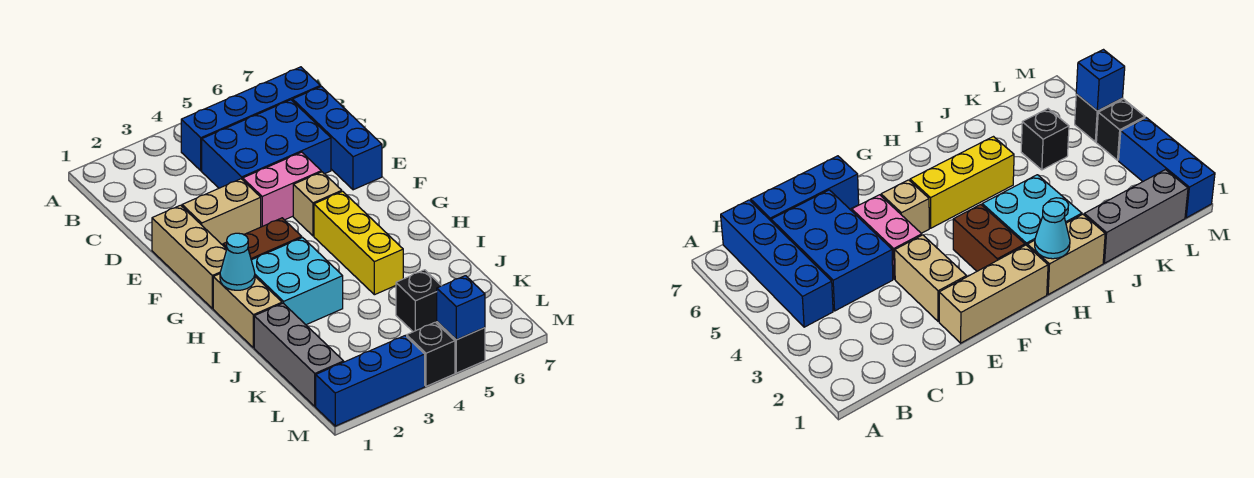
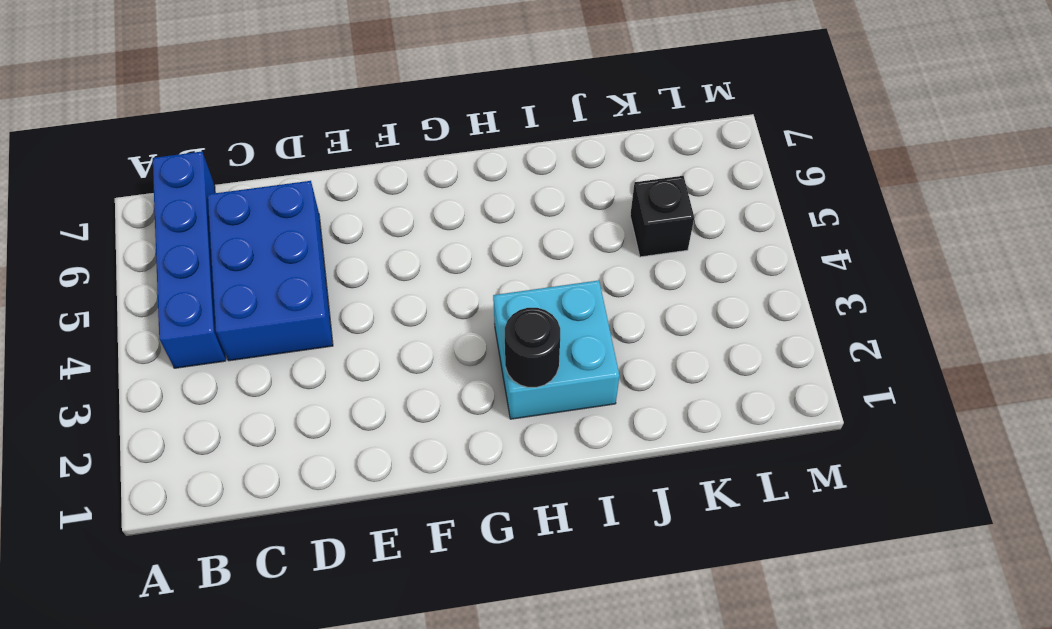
black 1x1 round brick [505,308,560,387] -> none
none -> blue 1x3 brick [293,87,382,190]
none -> tan 1x3 brick [152,205,227,308]
none -> tan 1x2 brick [182,179,261,245]

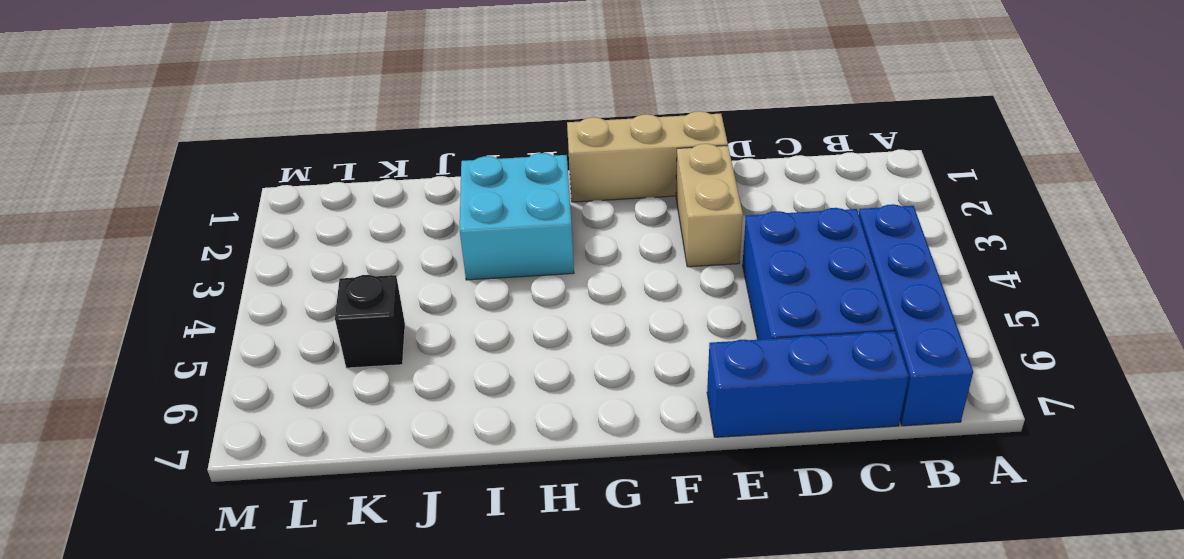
none -> pink 1x2 brick [243,152,321,227]
none -> tan 1x1 brick [293,172,342,236]
none -> brown 1x2 brick [223,218,302,260]

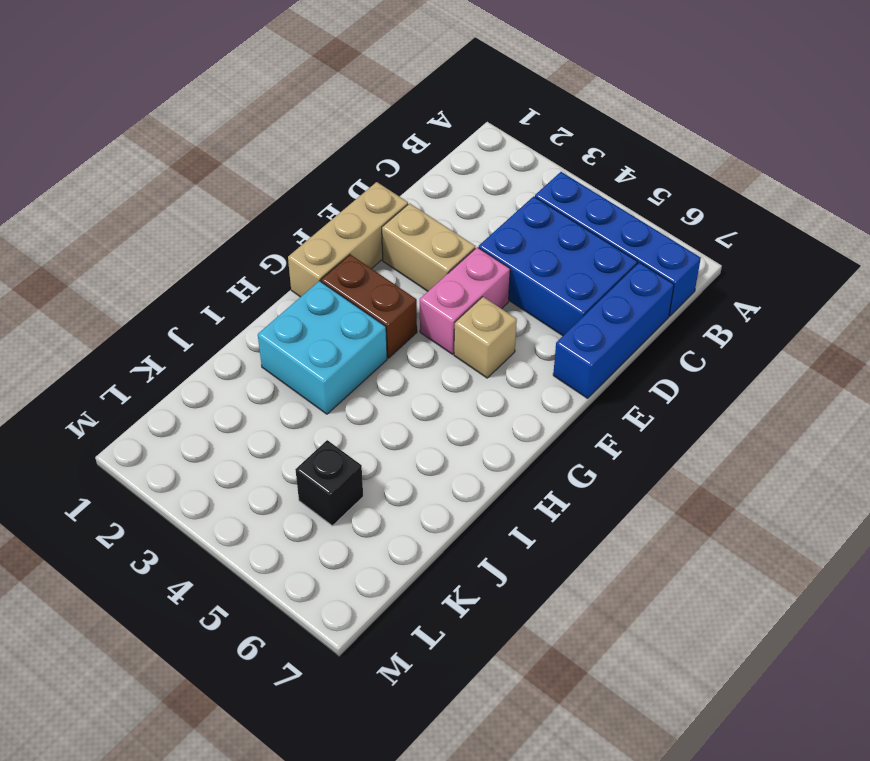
pink 1x2 brick [420,247,510,354] -> pink 1x2 brick turned to [243,152,321,227]
none -> yellow 1x3 brick [314,191,403,295]
none -> tan 1x2 brick [213,274,282,348]
none -> grey 1x3 brick [254,303,344,406]

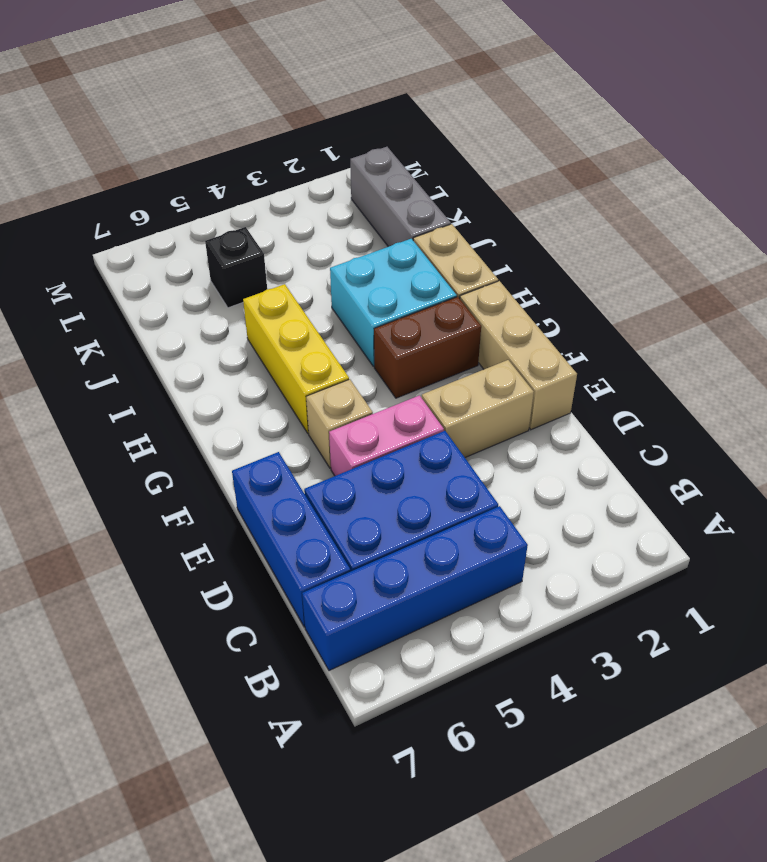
none -> blue 1x3 brick [316,336,425,426]
none -> black 1x1 brick [407,322,455,386]
none -> black 1x1 brick [437,322,485,373]

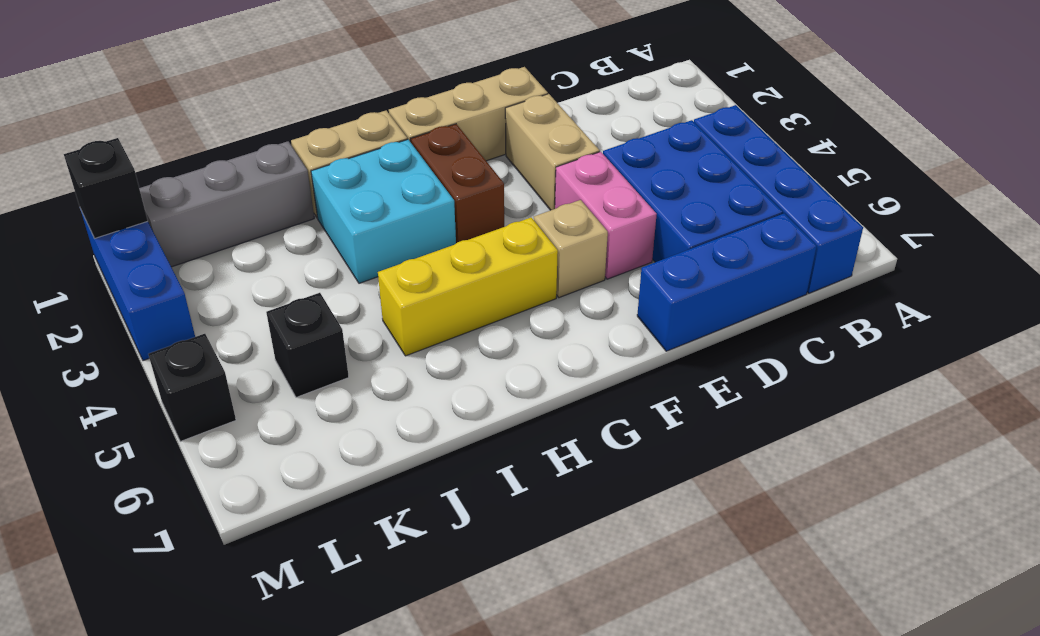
black 1x1 brick [64,138,148,239] -> black 1x1 brick moved to [407,322,455,386]
none -> cyan 1x1 cone [220,233,255,290]
none -> blue 1x1 brick [437,276,485,340]

